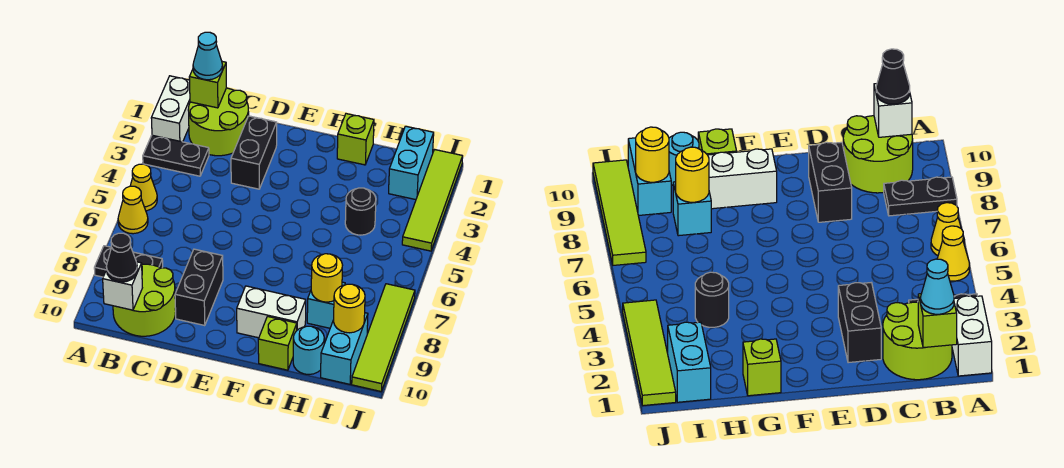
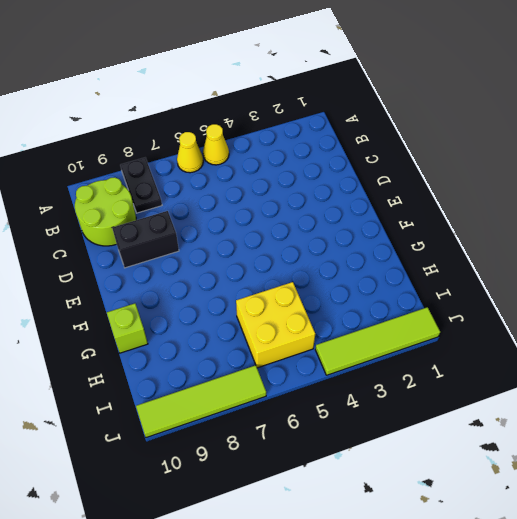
yellow 2x2 brick [236,282,315,368] -> none
none -> white 1x2 brick [151,76,190,142]
none -> black 1x2 plate [143,135,209,176]
none -> lime 2x2 round brick [188,88,249,156]

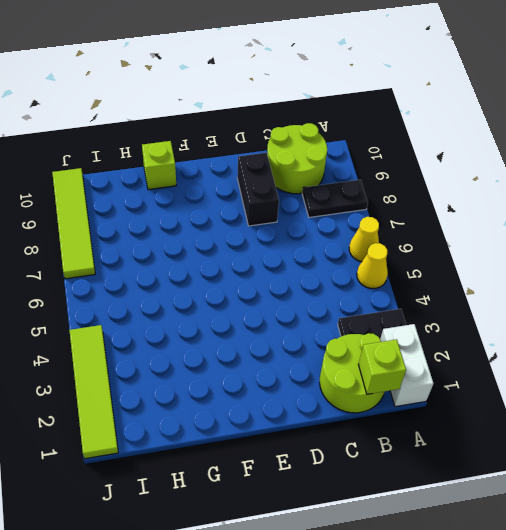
none -> black 1x2 brick [231,116,277,189]
none -> white 1x2 brick [237,286,306,338]
none -> lime 1x1 brick [337,114,374,165]

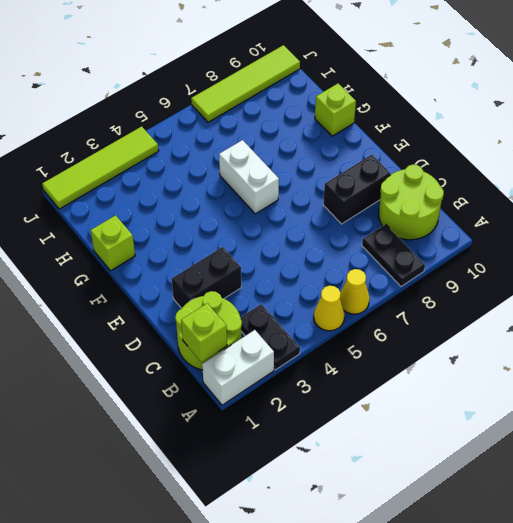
white 1x2 brick [219,140,279,214] -> white 1x2 brick moved to [237,286,306,338]
none -> black 1x1 round brick [345,188,376,235]
none -> cyan 1x1 brick [307,282,345,328]
none -> cyan 1x1 round brick [293,326,324,374]

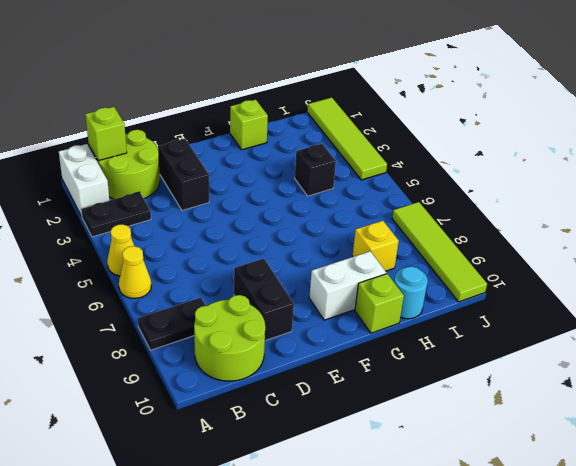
black 1x1 brick [295,144,336,196] -> black 1x1 round brick [345,188,376,235]
yellow 1x1 brick [352,221,399,271] -> cyan 1x1 brick [307,282,345,328]
none -> cyan 1x2 brick [389,126,434,200]
none -> cyan 1x2 brick [321,313,368,384]
none -> white 1x1 brick [103,262,142,310]

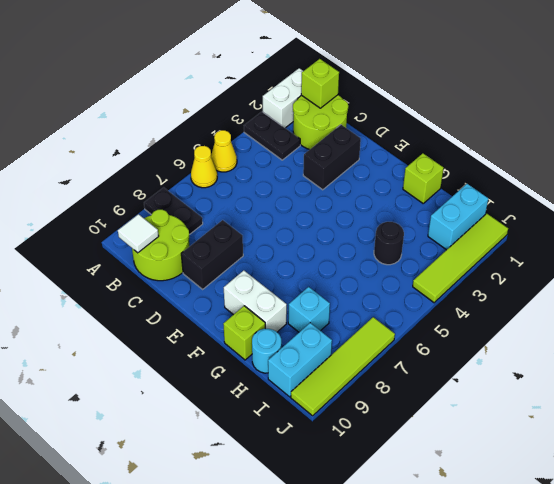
white 1x1 tile [118,214,159,253] -> white 1x1 brick [103,262,142,310]
none -> yellow 1x1 round brick [311,254,342,302]
none -> yellow 1x1 round brick [334,284,365,333]
none -> cyan 1x1 cone [193,32,223,80]

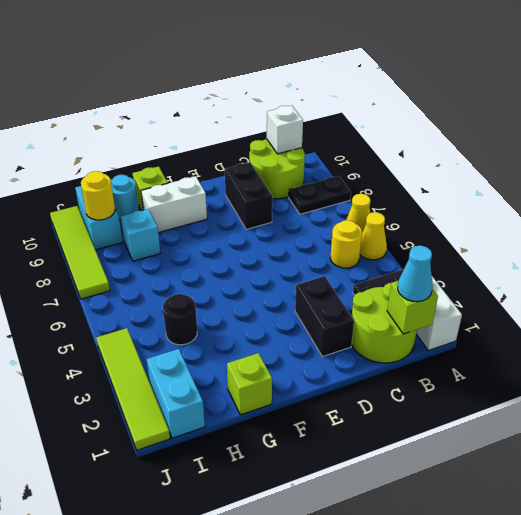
yellow 1x1 round brick [330,220,362,268] -> yellow 1x1 round brick moved to [311,254,342,302]
none -> black 1x1 cone [106,233,138,282]

